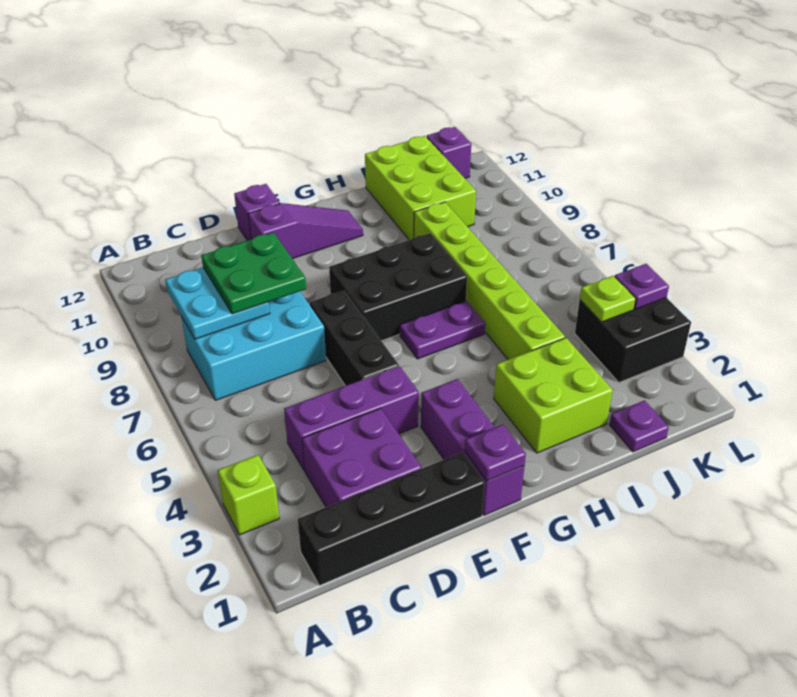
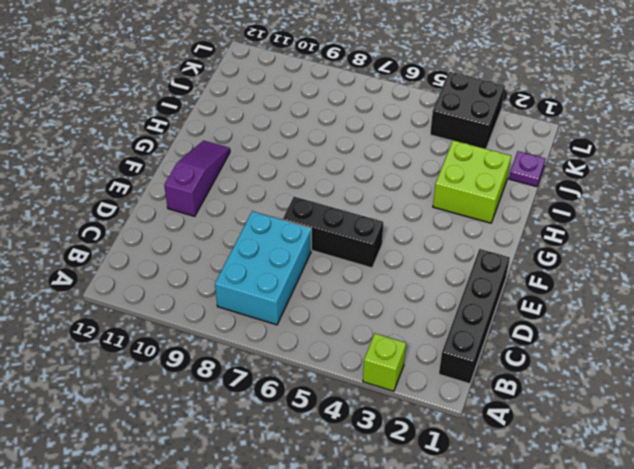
none -> purple 2x2 brick [302,408,421,507]
none -> purple 1x3 brick [284,366,419,471]
none -> purple 1x1 brick [234,184,280,241]

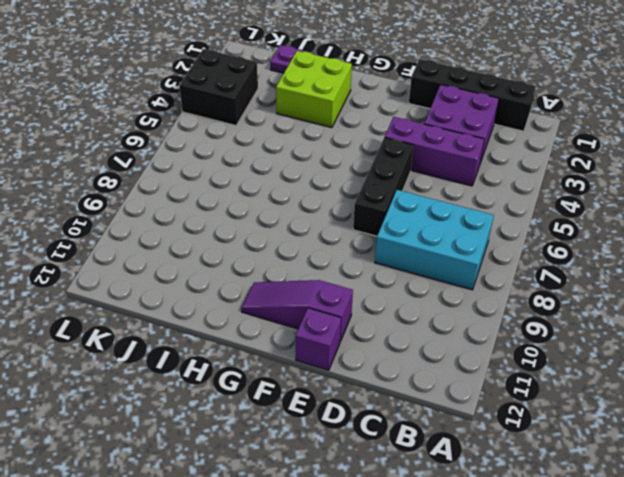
none -> lime 1x1 brick [218,455,279,535]
none -> purple 1x3 brick [421,379,524,515]
none -> black 2x3 brick [329,233,467,341]

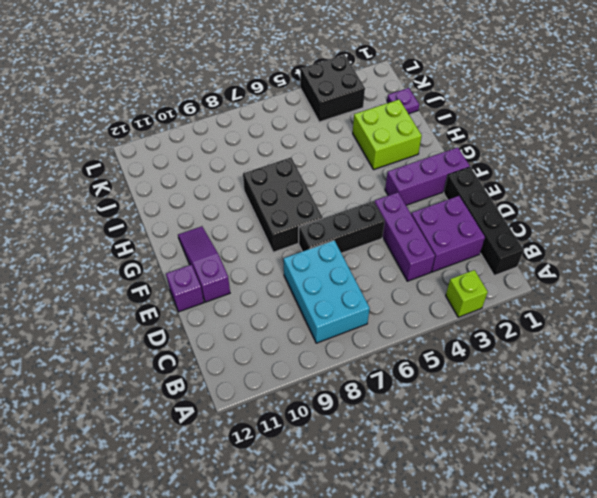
none -> purple 1x2 plate [400,301,485,359]
none -> lime 1x6 brick [414,202,565,360]
none -> lime 2x3 brick [365,136,476,240]

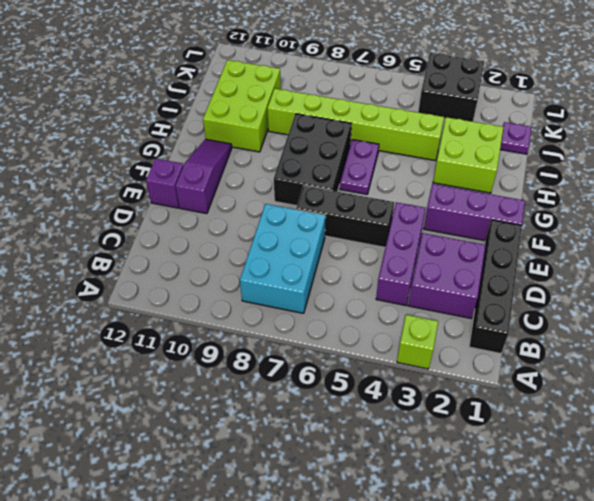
lime 2x3 brick [203,60,281,152] -> lime 2x3 brick turned to [365,136,476,240]
none -> purple 1x1 brick [427,127,471,178]
none -> cyan 2x2 plate [165,268,270,339]
none -> purple 1x1 plate [465,425,526,481]

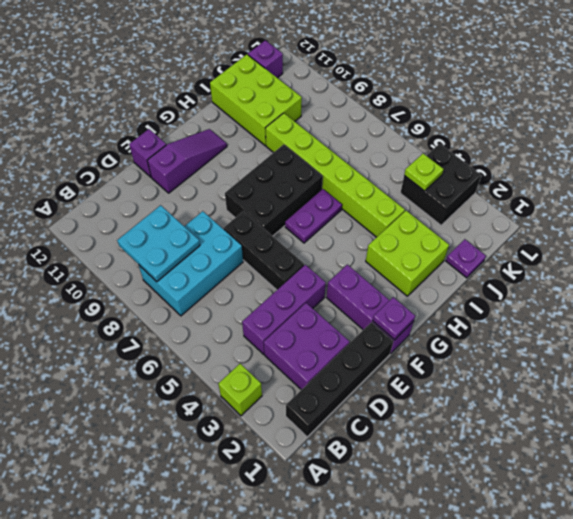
none -> purple 1x1 plate [615,264,669,309]
none -> green 2x2 plate [201,232,306,314]

